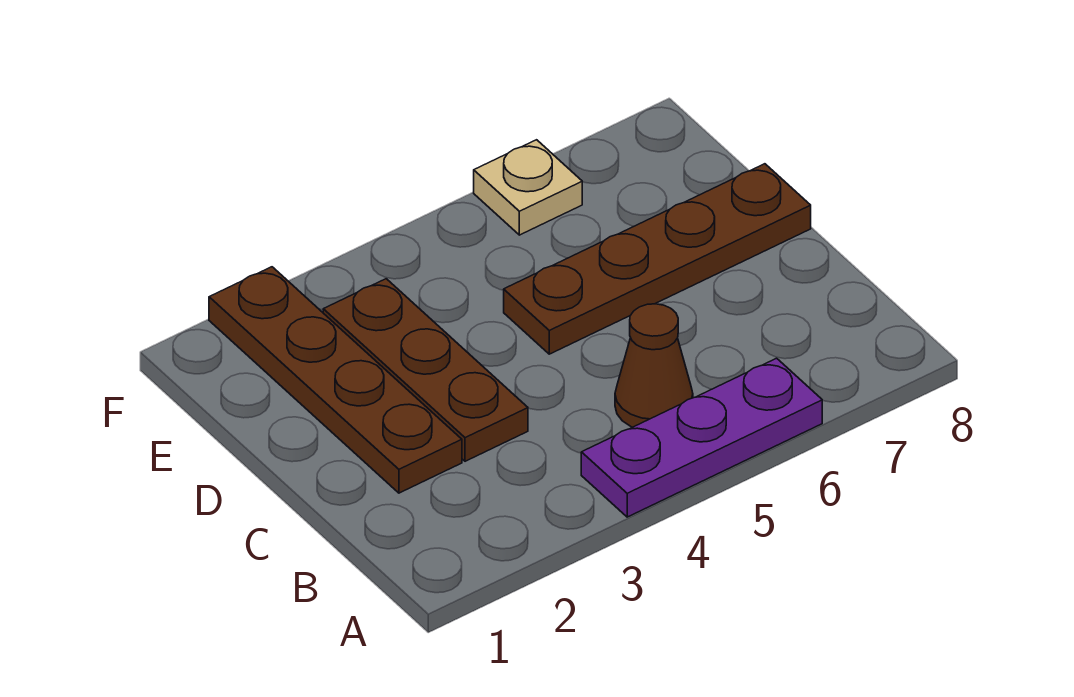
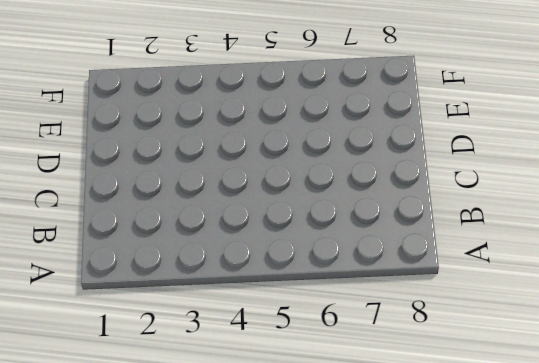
none -> purple 1x3 plate [581,358,822,517]
none -> brown 1x1 cone [615,304,693,427]

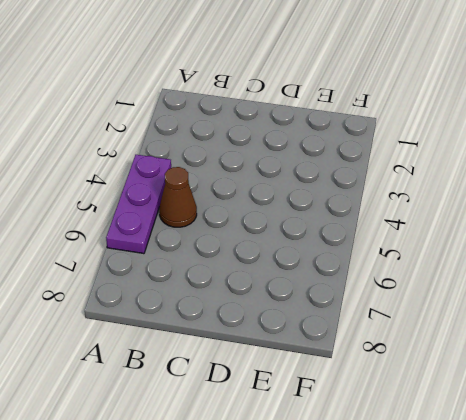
none -> brown 1x4 plate [209,267,462,493]
none -> brown 1x3 plate [323,279,528,461]

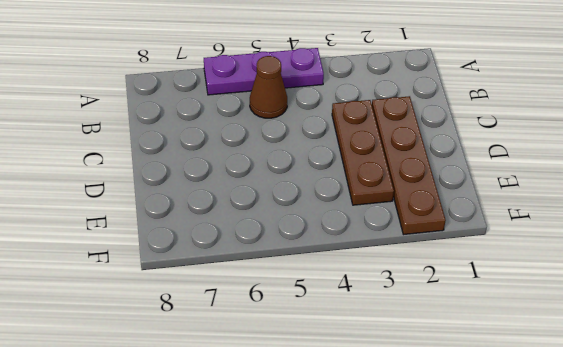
none -> brown 1x4 plate [504,164,811,354]
none -> tan 1x1 plate [474,140,582,235]

